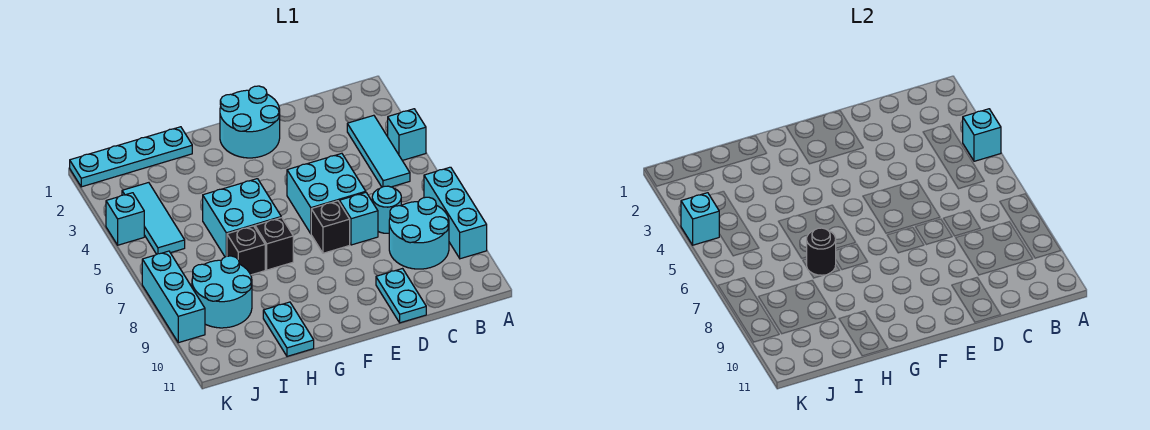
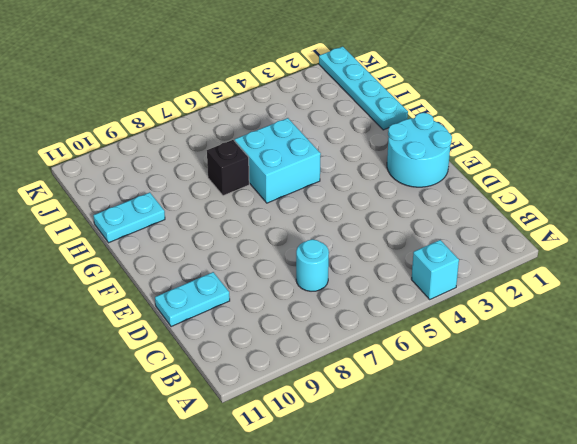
none -> cyan 1x3 brick [424,167,487,259]
none -> cyan 1x3 tile [347,115,410,187]
none -> cyan 2x2 round brick [389,197,449,269]

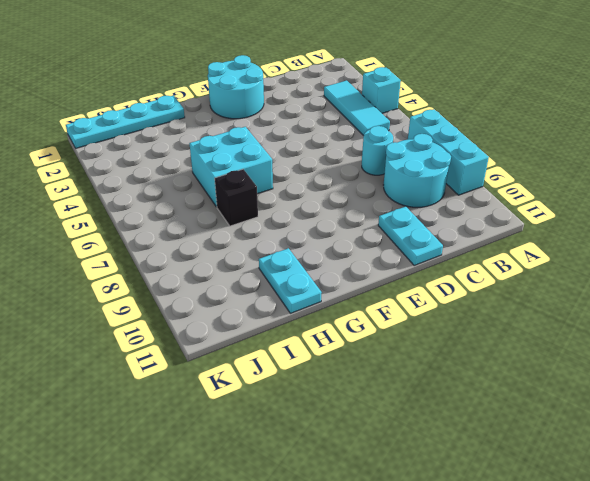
none -> cyan 2x2 brick [287,153,366,233]
none -> cyan 1x1 brick [340,193,378,245]
none -> black 1x1 brick [311,201,350,253]

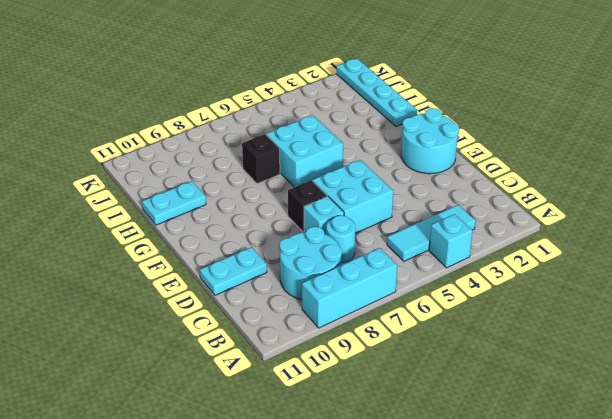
none -> black 1x1 brick [255,217,293,270]
none -> cyan 2x2 round brick [192,256,252,328]
none -> cyan 1x3 tile [122,183,185,254]

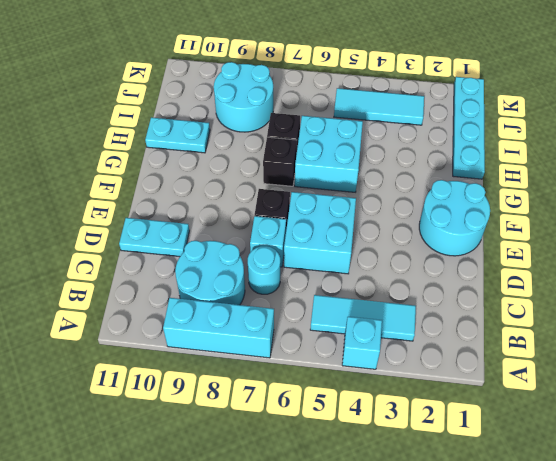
none -> cyan 1x1 brick [106,193,144,245]
none -> cyan 1x3 brick [142,251,205,343]
none -> cyan 1x1 brick [963,109,1001,161]

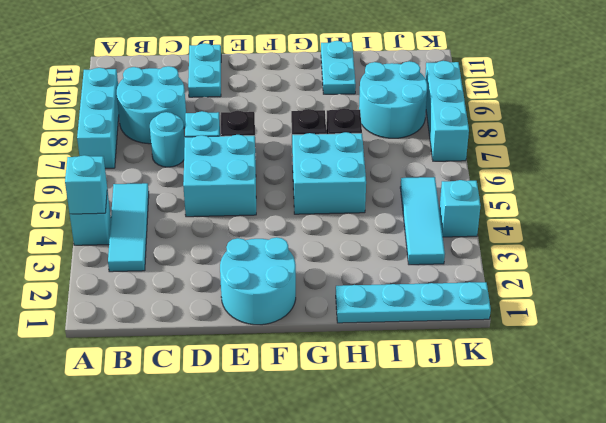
none -> black 1x1 round brick [807,228,836,275]
none -> cyan 1x1 brick [681,193,719,245]

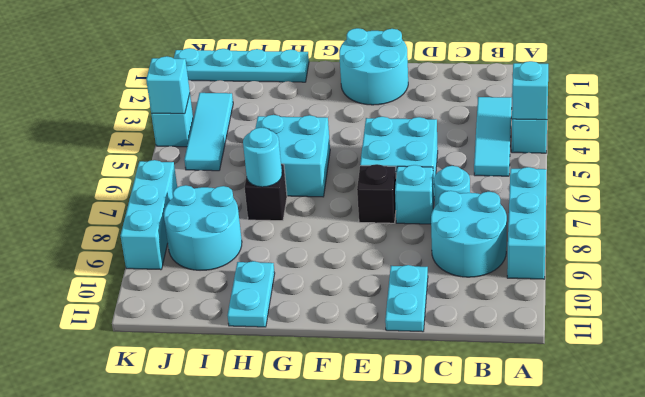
cyan 1x1 round brick [243,128,282,187] -> black 1x1 round brick [807,228,836,275]
none -> black 1x1 brick [255,217,293,270]

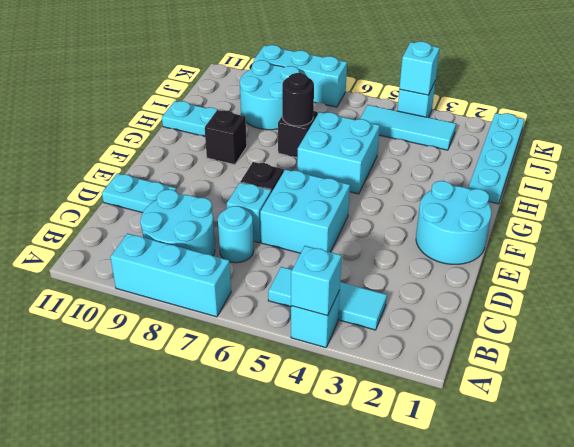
black 1x1 brick [205,110,247,165] -> black 1x1 brick moved to [255,217,293,270]

